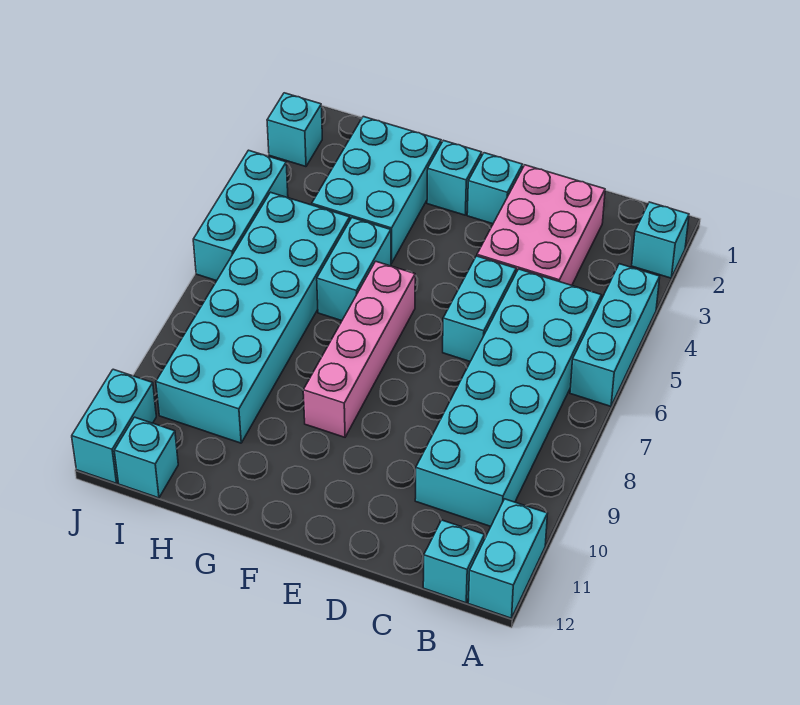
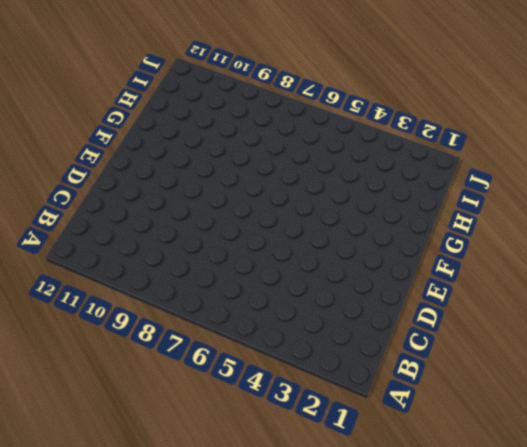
none -> cyan 1x1 brick [632,202,689,278]
none -> cyan 1x3 brick [570,264,660,406]
none -> cyan 1x2 brick [468,499,548,618]

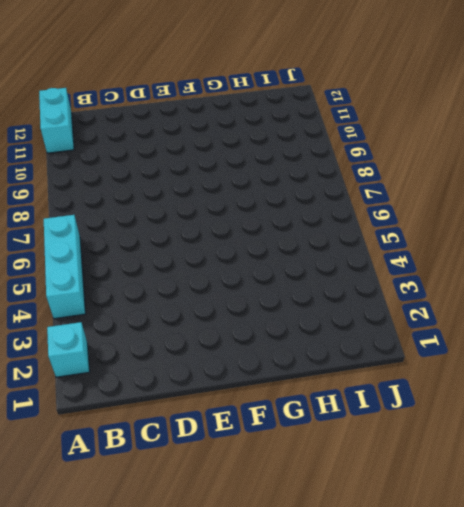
none -> cyan 2x6 brick [415,269,601,526]
none -> cyan 1x1 brick [423,520,484,603]
none -> pink 2x3 brick [477,165,605,285]

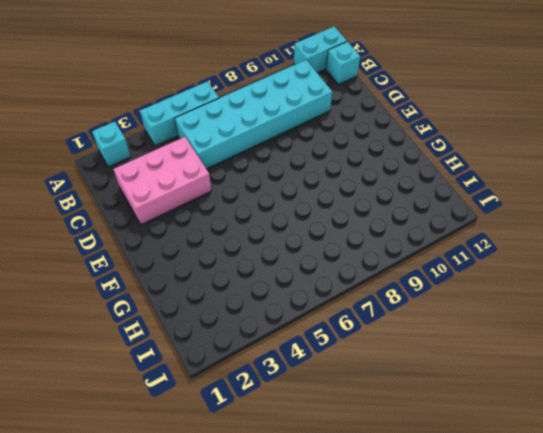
none -> cyan 1x2 brick [443,256,516,361]
none -> cyan 1x1 brick [467,153,523,224]
none -> cyan 1x1 brick [427,140,482,215]

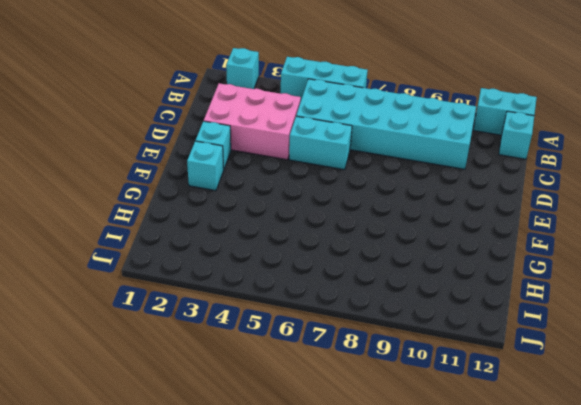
none -> pink 1x4 brick [303,261,415,437]
none -> cyan 2x3 brick [312,117,441,263]
none -> cyan 1x2 brick [317,218,391,321]

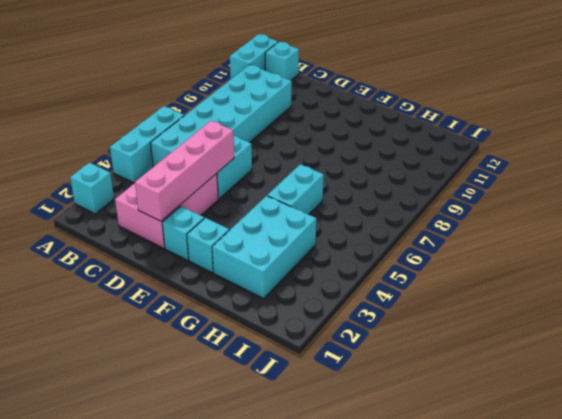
pink 1x4 brick [135,121,234,221] -> pink 1x4 brick moved to [303,261,415,437]
none -> cyan 2x6 brick [156,192,350,443]
none -> cyan 1x1 brick [114,417,178,498]
none -> cyan 1x1 brick [267,93,322,167]

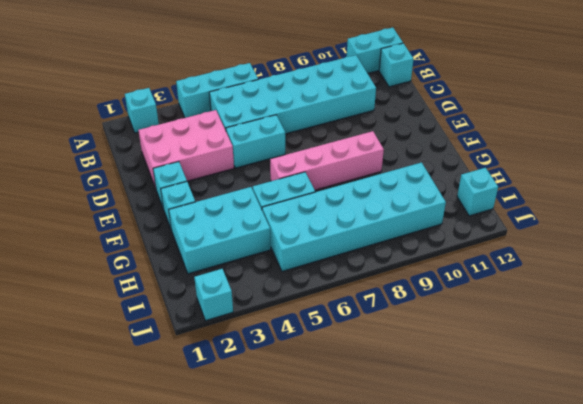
none -> cyan 1x3 brick [193,150,288,281]
none -> cyan 1x2 brick [72,369,156,483]

